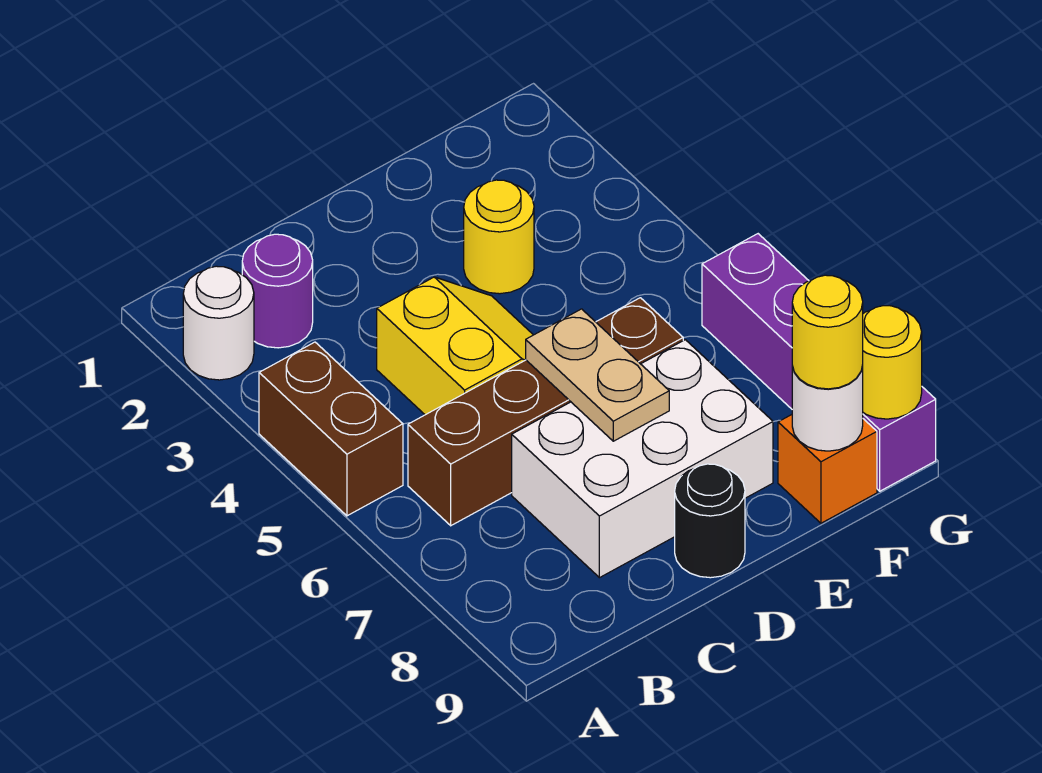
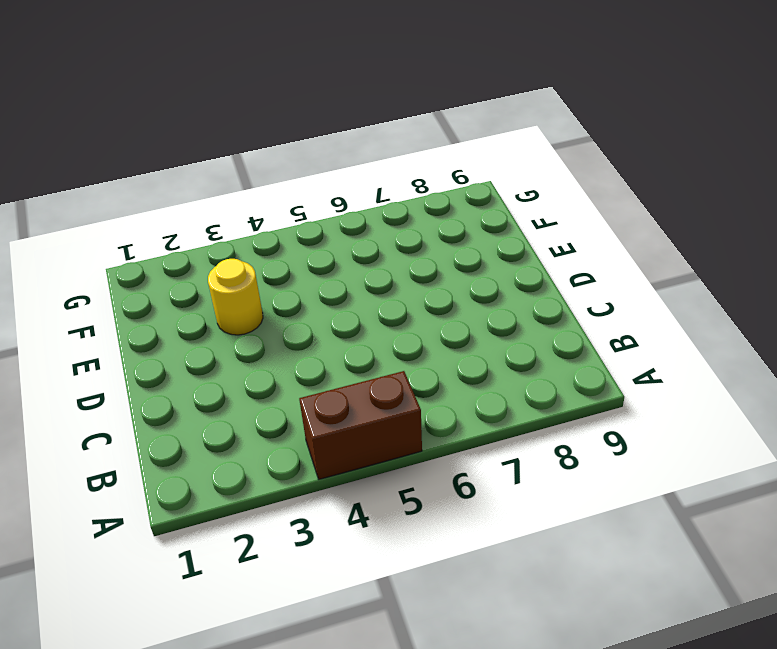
none -> white 1x1 round brick [183,266,254,380]
none -> purple 1x1 round brick [242,234,313,348]
none -> brown 1x4 brick [408,298,683,526]

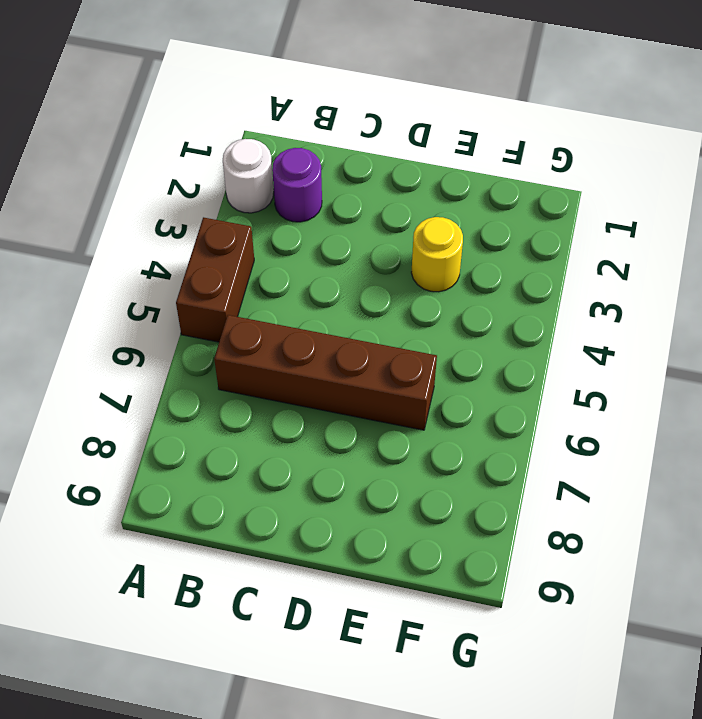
none -> yellow 2x2 slope [377,277,533,415]
none -> white 2x3 brick [512,340,773,578]
none -> black 1x1 round brick [675,464,745,578]

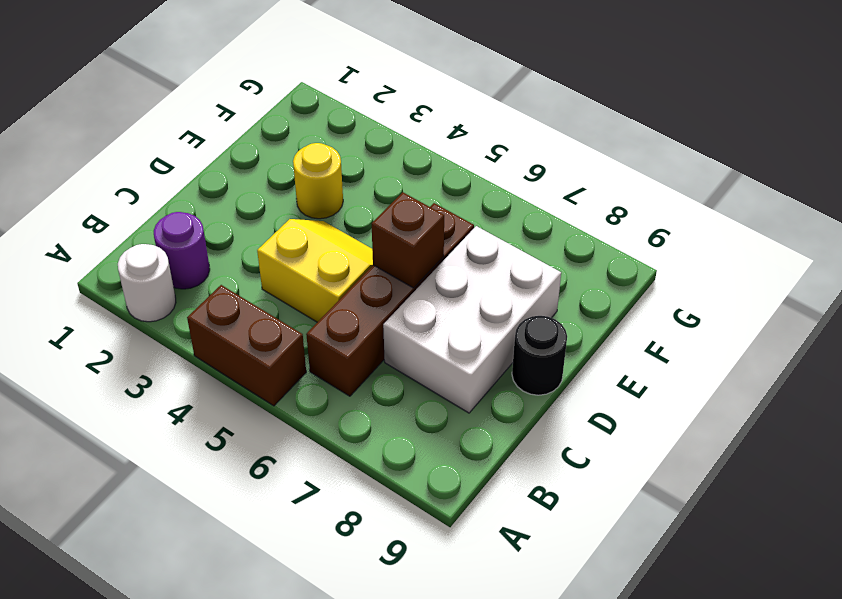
brown 1x1 brick [372,192,444,288] -> tan 1x2 plate [526,309,669,441]
none -> orange 1x1 brick [778,415,877,523]
none -> purple 1x4 brick [702,234,936,491]
none -> white 1x1 round brick [792,366,863,451]

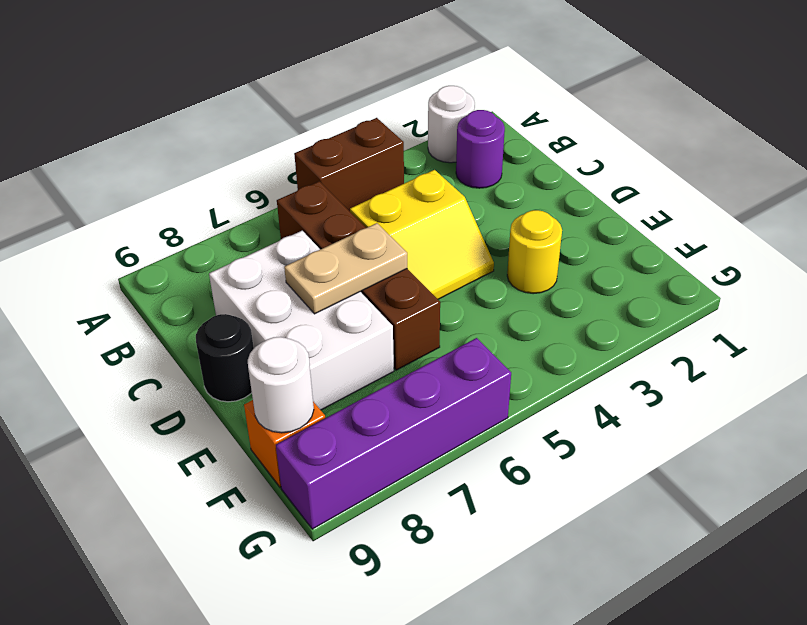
none -> yellow 1x1 round brick [862,306,922,419]
none -> yellow 1x1 round brick [792,275,863,389]

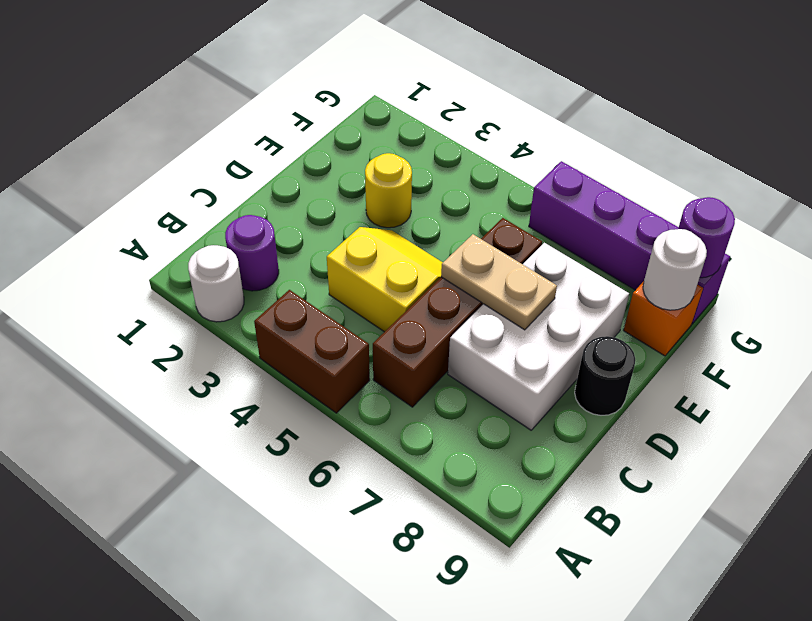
purple 1x1 round brick [678,197,735,278] -> yellow 1x1 round brick [862,306,922,419]
none -> yellow 1x1 round brick [792,275,863,389]

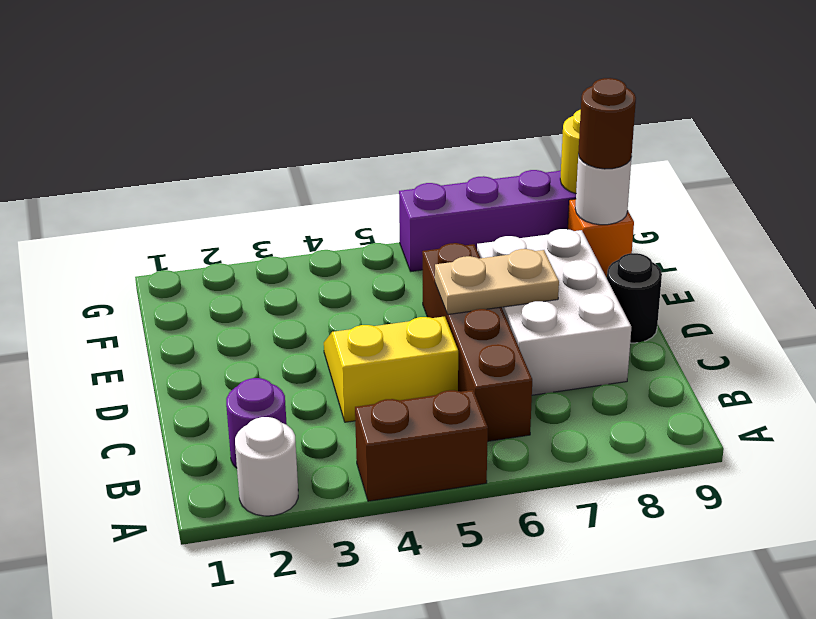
brown 1x1 round brick [578,78,636,169] -> yellow 1x1 round brick [792,275,863,389]
none -> yellow 1x1 round brick [464,180,534,294]

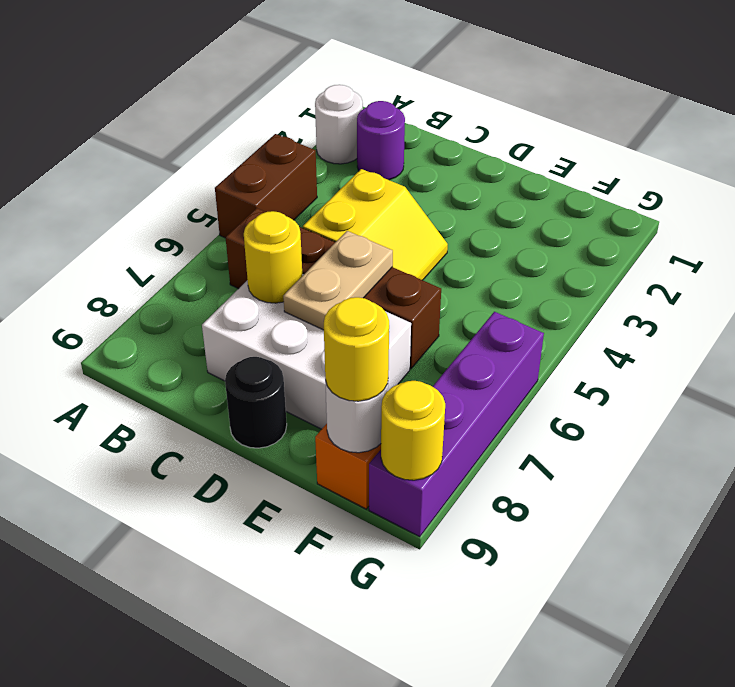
yellow 1x1 round brick [244,211,302,303] -> yellow 1x1 round brick moved to [464,180,534,294]

